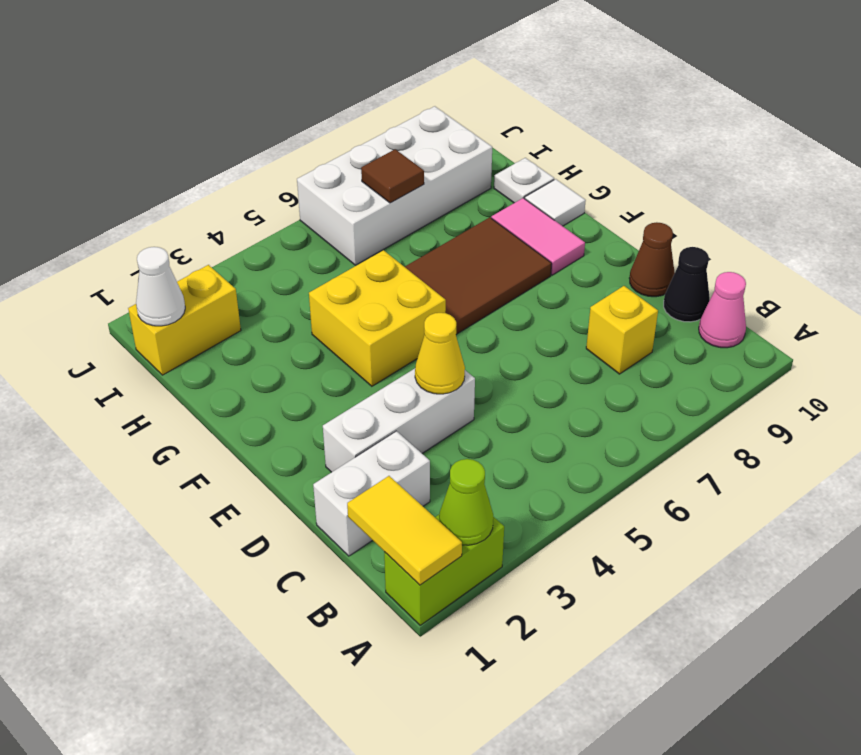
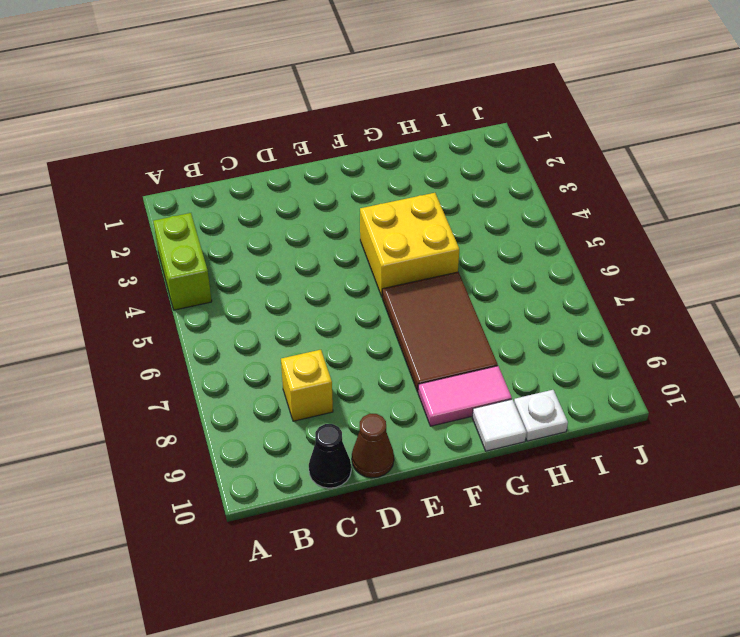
lime 1x2 brick [153,213,212,310] -> lime 1x2 brick moved to [384,514,504,625]
none -> pink 1x1 cone [699,272,746,348]
none -> white 1x2 brick [313,431,430,556]
none -> white 1x3 brick [323,369,475,472]

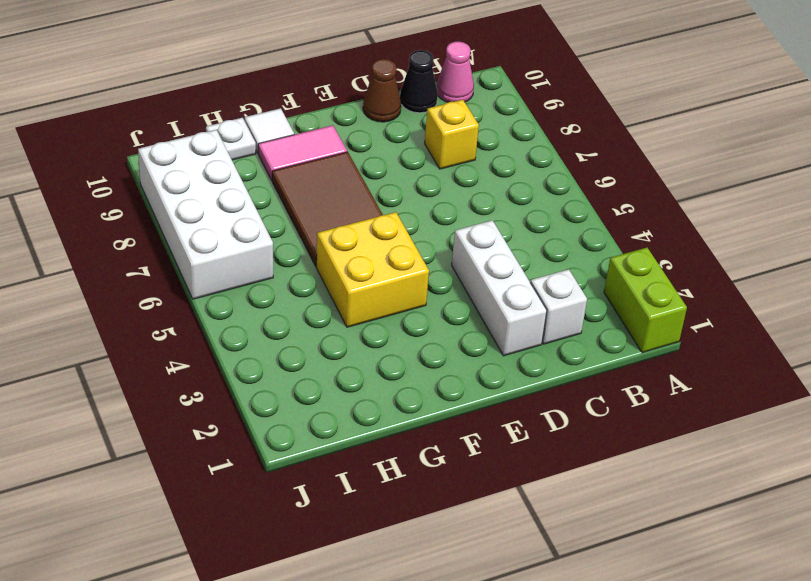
white 1x1 brick [530,269,587,344] -> white 1x2 brick [313,431,430,556]
none -> yellow 1x2 brick [128,265,241,375]
none -> yellow 1x2 tile [347,476,462,585]
none -> lime 1x1 cone [439,459,493,545]

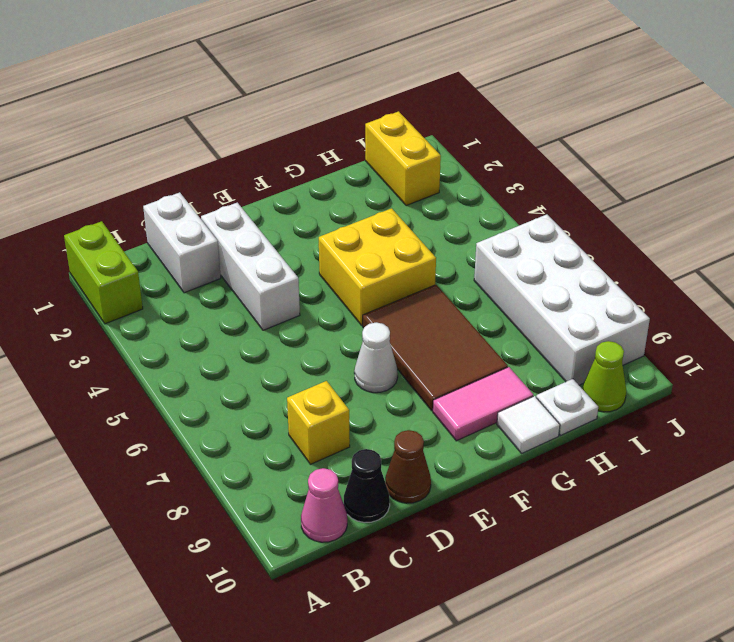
white 1x1 cone [354,322,398,393] -> white 1x1 cone moved to [136,247,185,326]
lime 1x1 cone [583,341,626,412] -> lime 1x1 cone moved to [439,459,493,545]
none -> yellow 1x2 tile [347,476,462,585]
none -> yellow 1x1 cone [415,313,465,394]
none -> brown 1x1 tile [361,149,424,203]

